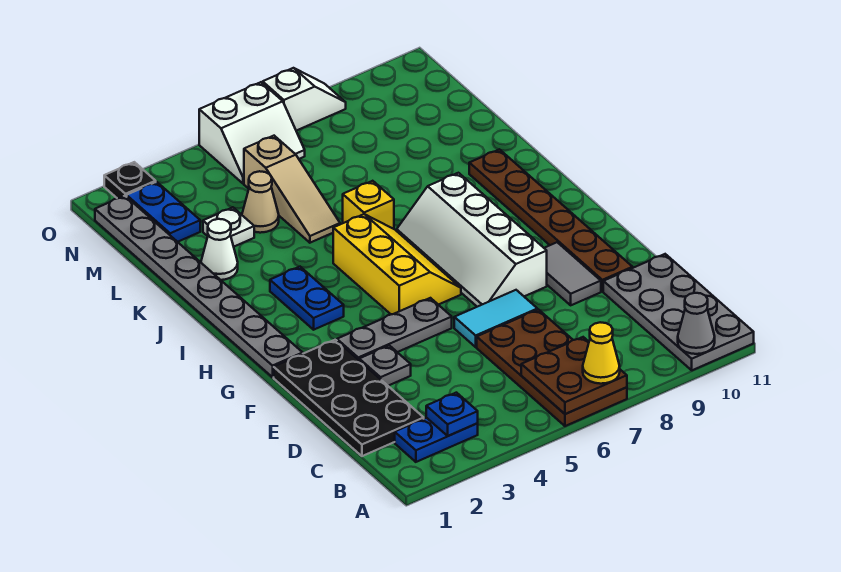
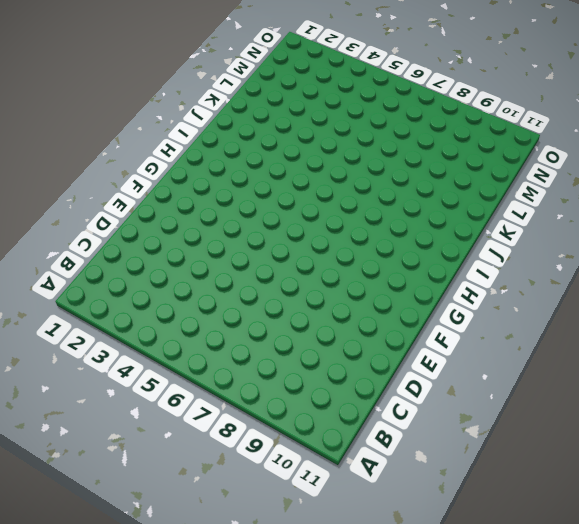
none -> brown 2x4 plate [477,310,627,426]
none -> grey 2x4 plate [603,254,754,370]
none -> blue 1x2 plate [395,418,478,462]

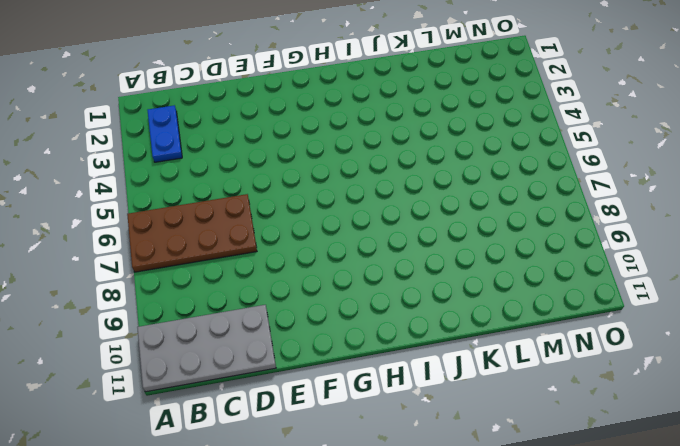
none -> black 2x4 plate [274,340,424,456]
none -> grey 1x1 plate [359,345,411,386]
none -> cyan 1x2 tile [454,290,537,347]

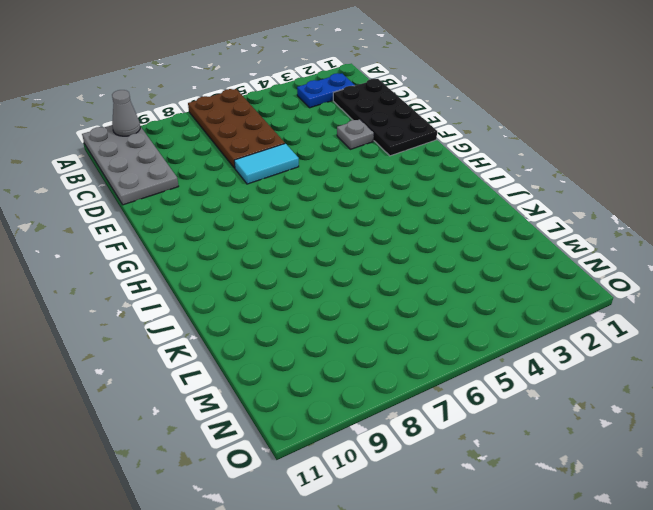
none -> grey 1x2 tile [544,242,601,305]
none -> brown 1x6 plate [469,149,633,292]
none -> grey 1x3 plate [337,298,452,360]

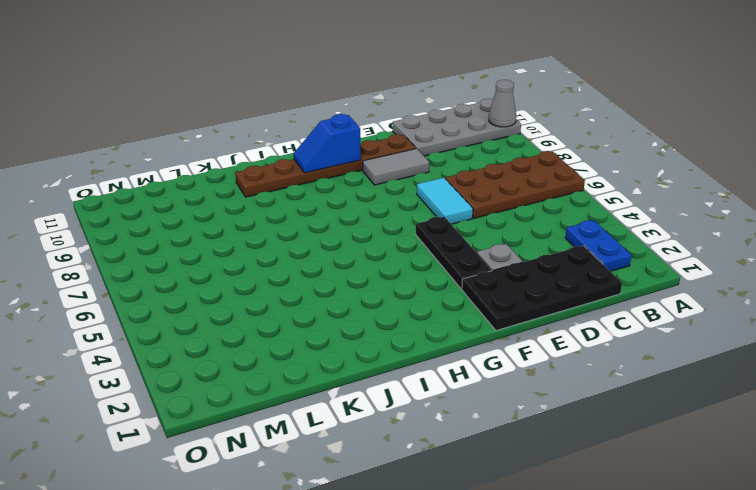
black 1x3 plate [416,217,492,289] -> grey 1x3 plate [337,298,452,360]
blue 1x2 slope [294,114,361,173] -> none
none -> white 2x4 slope [397,173,547,307]
none -> grey 1x8 plate [95,196,303,377]
none -> yellow 2x3 slope [333,214,461,314]

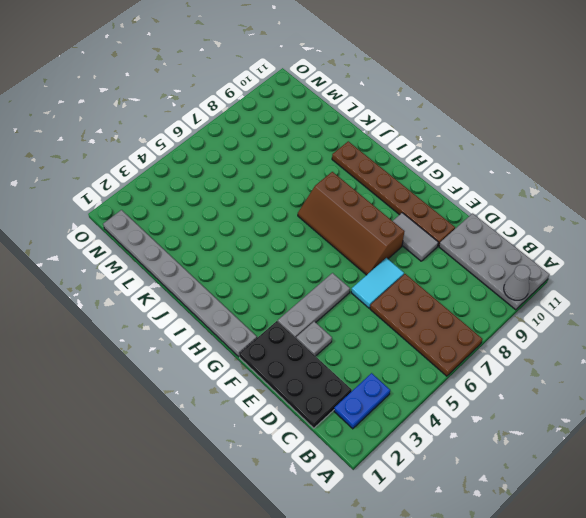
brown 2x4 slope [298,172,405,275] -> white 2x4 slope [397,173,547,307]
none -> yellow 2x3 slope [333,214,461,314]
none -> blue 1x2 plate [270,267,344,330]
none -> yellow 1x1 brick [343,181,394,229]

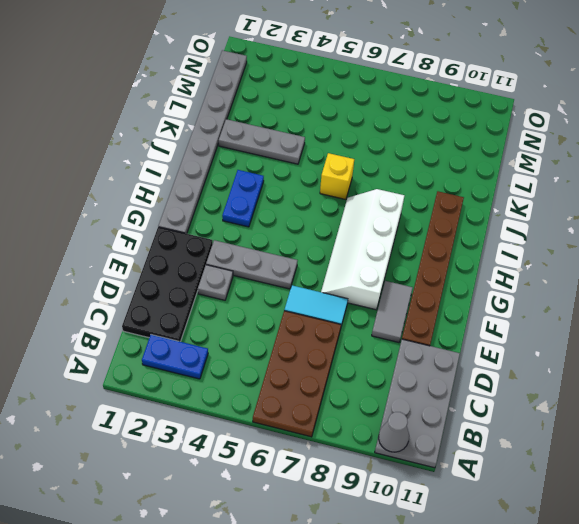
grey 1x3 plate [219,119,305,164] -> white 1x1 cone [201,219,238,280]
none -> yellow 2x3 slope [333,214,461,314]
none -> tan 1x3 slope [244,136,340,243]
none -> white 1x1 plate [203,207,254,246]

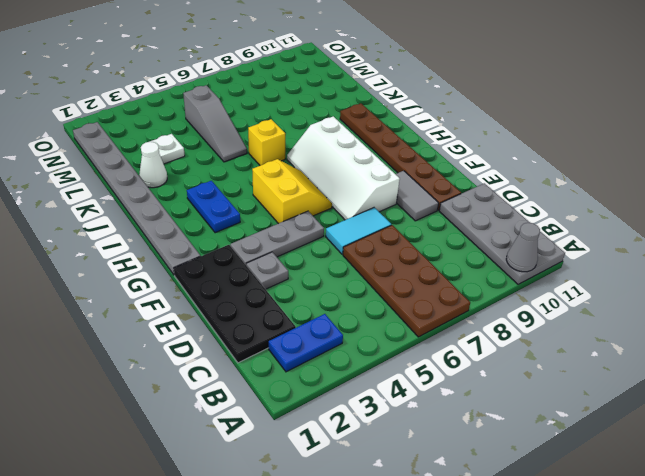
yellow 2x2 slope [252,159,332,224] -> yellow 2x3 slope [333,214,461,314]
grey 1x3 slope [183,85,247,162] -> tan 1x3 slope [244,136,340,243]
none -> tan 1x1 cone [242,171,279,233]
none -> blue 1x2 plate [127,182,200,242]
none -> white 2x2 slope [199,82,305,183]

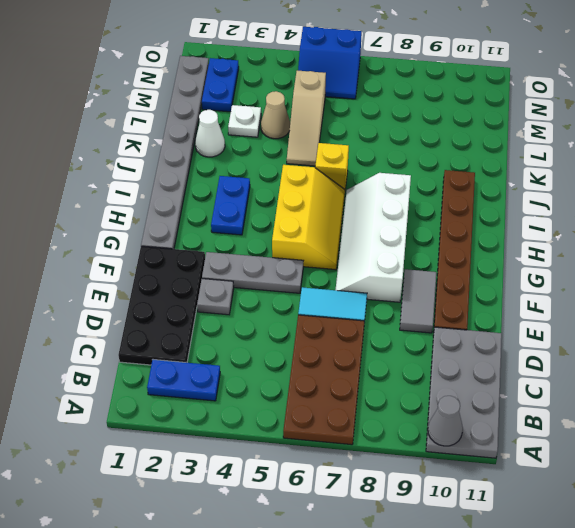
blue 2x2 slope [298,27,362,99] -> white 2x2 slope [199,82,305,183]
none -> black 1x1 plate [104,162,156,198]
none -> white 1x2 slope [263,68,346,131]
none -> brown 2x2 plate [521,337,627,414]

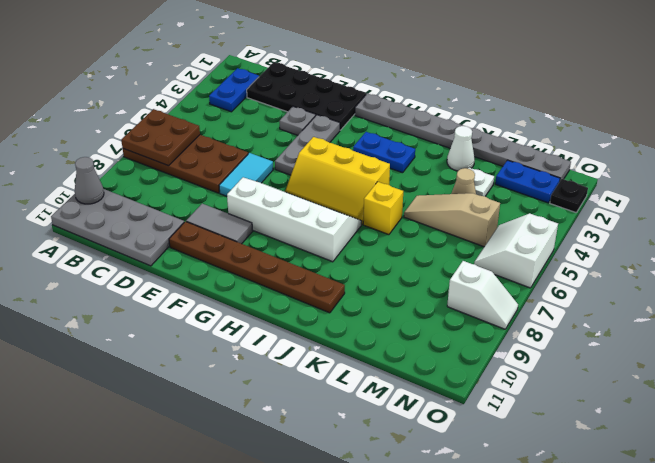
white 1x2 slope [447,261,518,329] -> white 1x2 slope turned to [263,68,346,131]
none -> blue 1x1 plate [426,393,478,436]
none -> yellow 1x1 cone [583,322,620,384]

